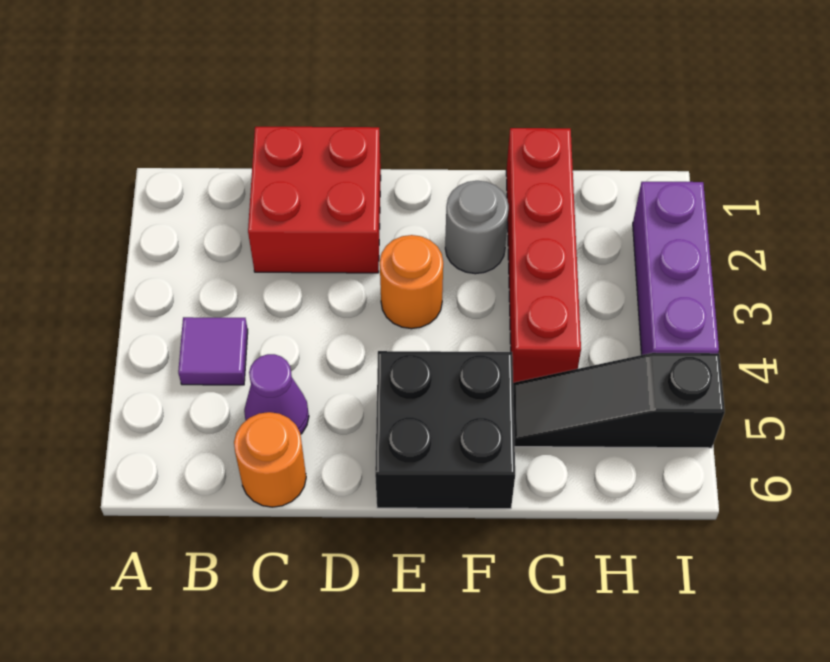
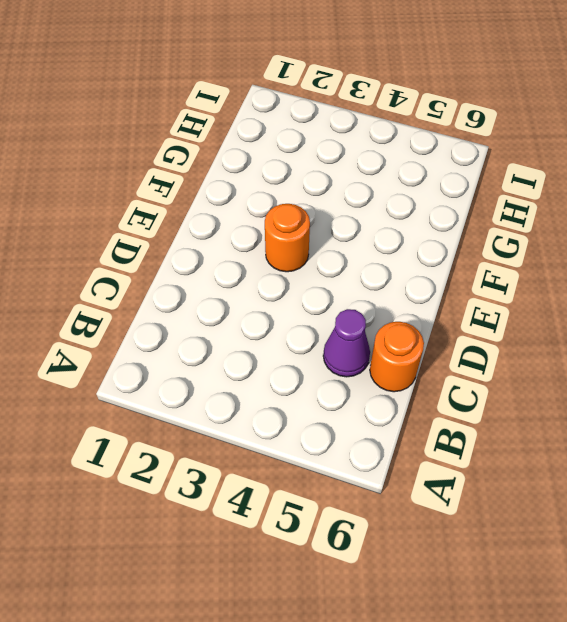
none -> purple 1x1 tile [178,317,248,385]
none -> red 2x2 brick [248,127,381,273]

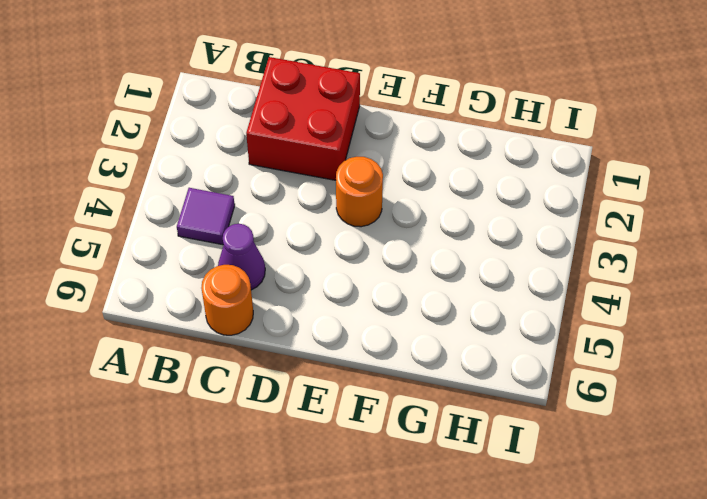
none -> black 2x2 brick [375,351,515,509]
none -> grey 1x1 round brick [445,181,509,274]

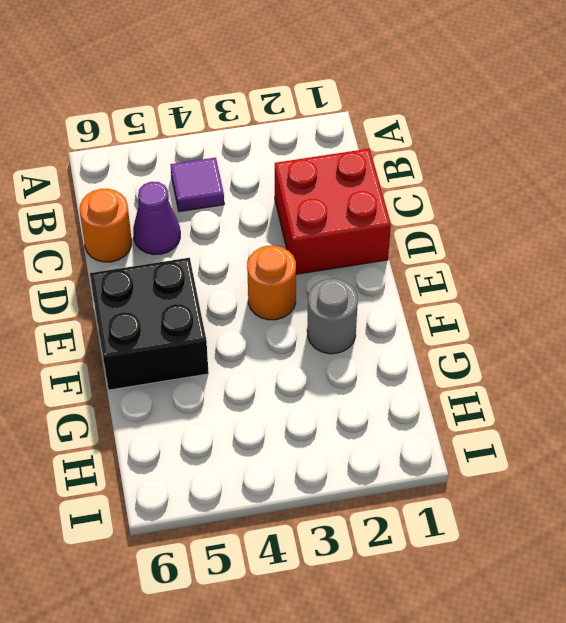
none -> red 1x4 brick [506,128,581,383]
none -> black 1x3 slope [513,353,725,448]

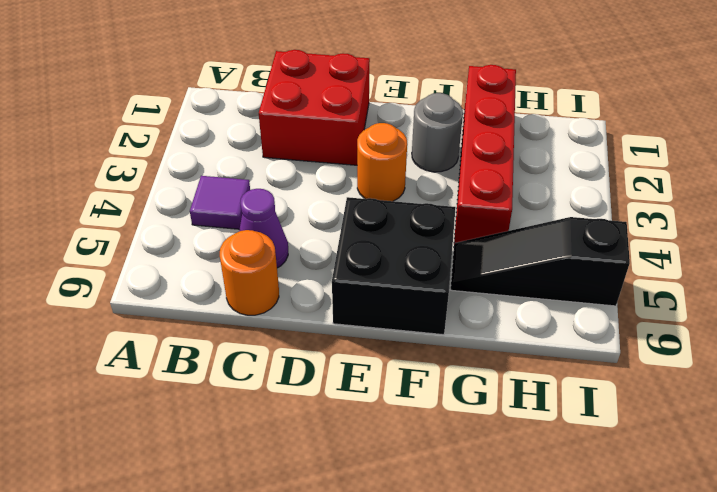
none -> purple 1x3 brick [633,182,719,355]

